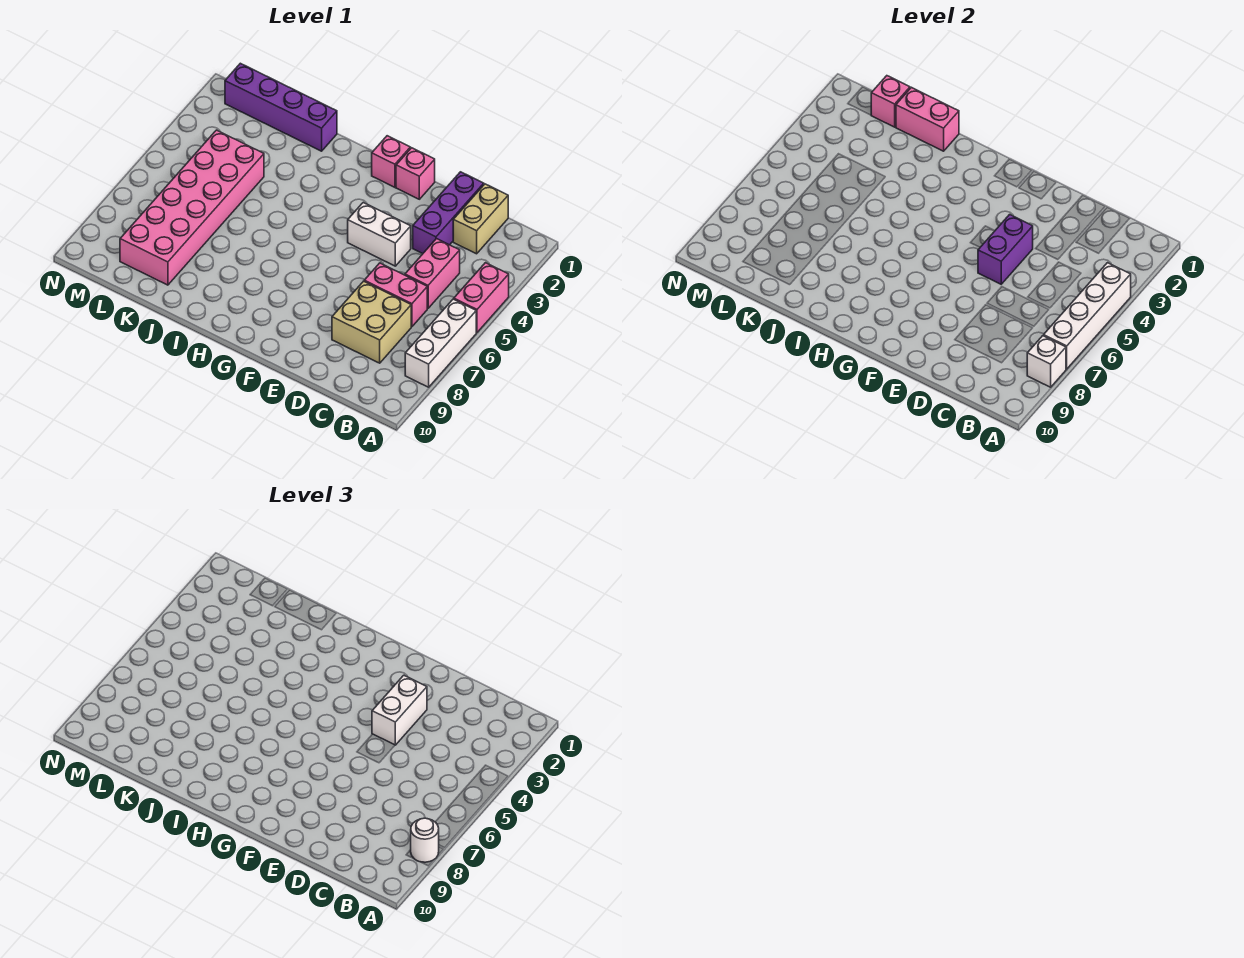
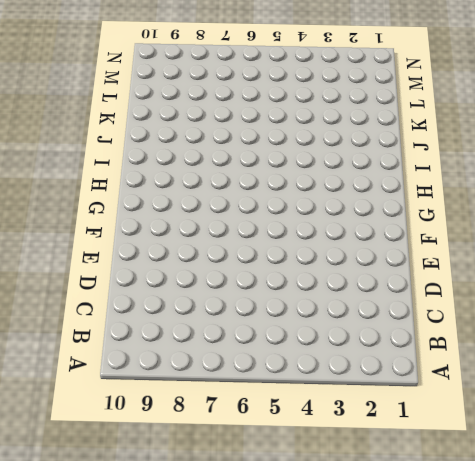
none -> pink 1x2 brick [454,263,509,333]
none -> white 1x3 brick [405,299,476,387]
none -> tan 1x2 brick [453,184,508,254]

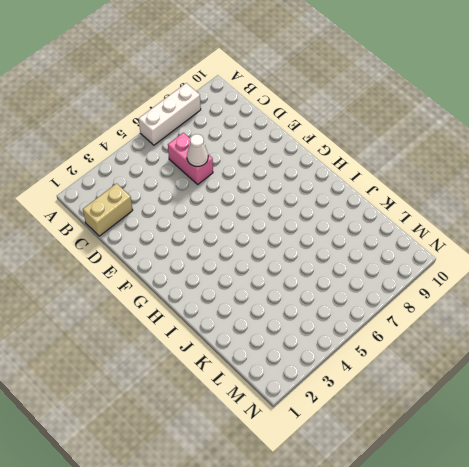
white 1x1 cone [187,134,208,166] -> none
none -> pink 1x2 brick [454,263,509,333]
none -> pink 1x2 brick [405,239,460,308]
none -> tan 2x2 brick [332,281,411,363]

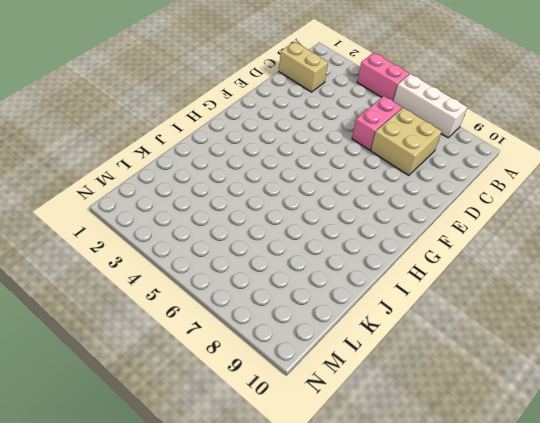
none -> pink 1x2 brick [405,239,460,308]
none -> purple 1x3 brick [413,172,484,254]
none -> white 1x2 brick [348,203,411,266]

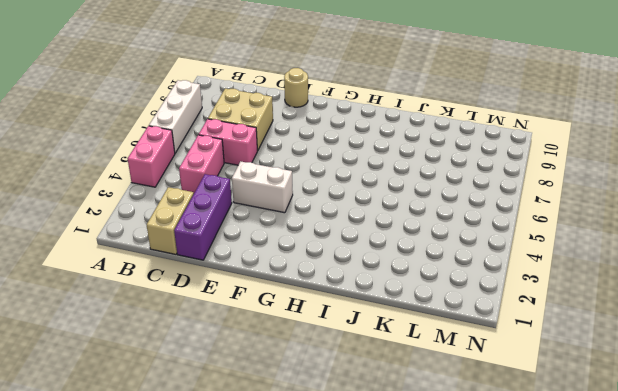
tan 1x1 round brick [284,68,308,107] -> none
none -> pink 1x1 brick [396,148,435,199]
none -> pink 1x1 brick [372,136,410,187]
none -> purple 1x4 brick [225,63,337,151]

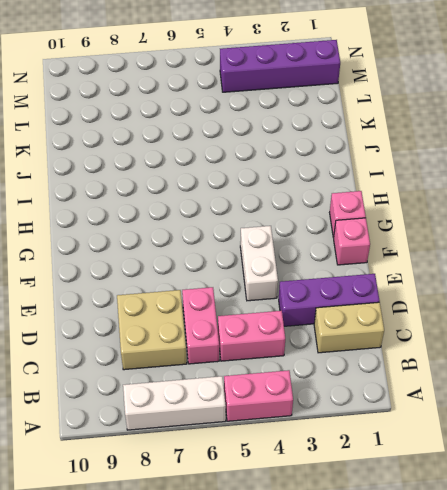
purple 1x4 brick [220,40,340,92] -> purple 1x4 brick turned to [225,63,337,151]
none -> pink 2x6 brick [120,130,264,285]
none -> white 1x4 brick [1044,263,1131,369]
none -> white 1x1 brick [1027,336,1066,387]

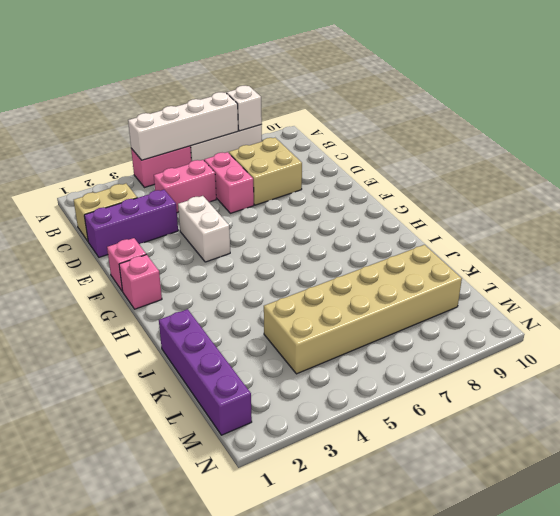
tan 2x6 brick [264,245,462,374] -> pink 2x6 brick [120,130,264,285]
none -> purple 1x2 brick [978,215,1033,284]
none -> pink 1x2 brick [896,87,959,151]
none -> pink 1x1 brick [871,76,910,127]

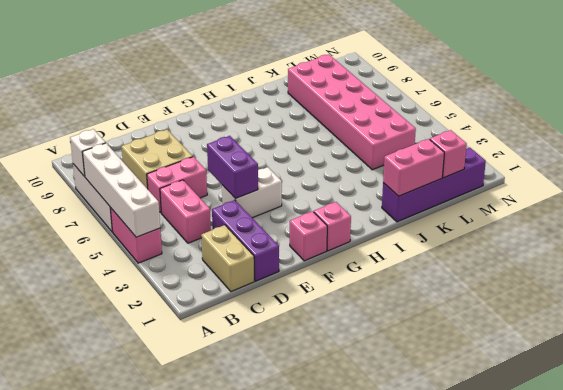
none -> white 1x1 round brick [411,818,439,862]
none -> white 1x2 brick [372,675,427,745]

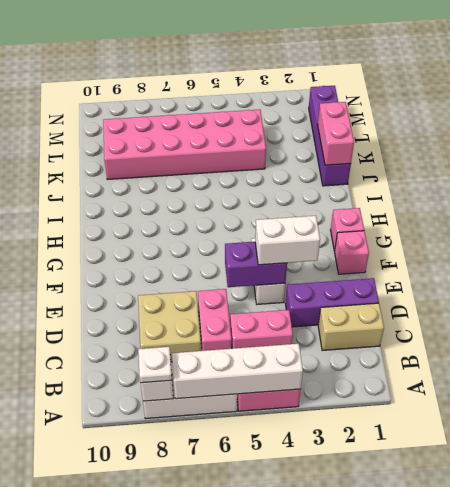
white 1x1 plate [138,347,172,383] -> white 1x1 round brick [411,818,439,862]
none -> pink 1x1 brick [871,76,910,127]

